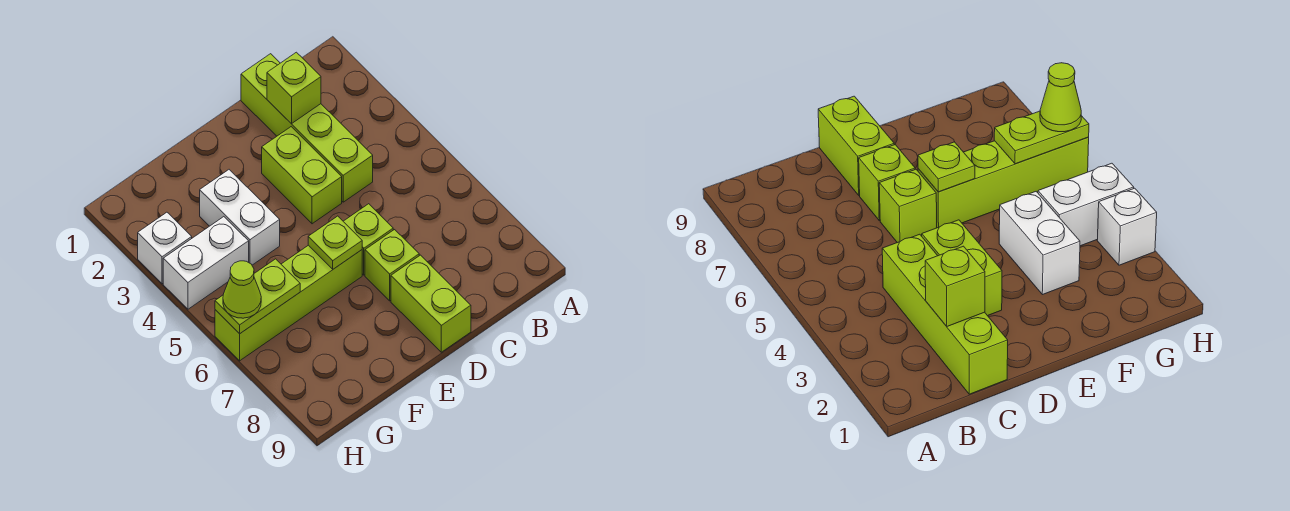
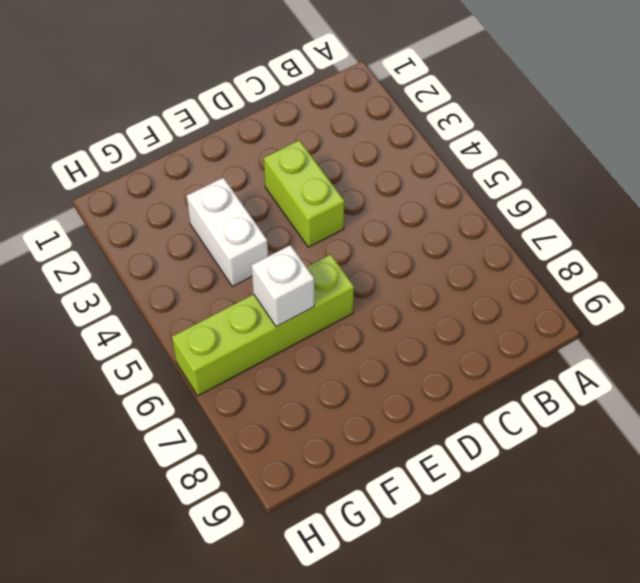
white 1x1 brick [251,245,314,327] -> white 1x1 brick moved to [138,212,192,284]
none -> lime 1x4 brick [241,54,373,202]
none -> lime 1x1 brick [343,204,393,275]
none -> lime 1x1 brick [365,230,419,301]

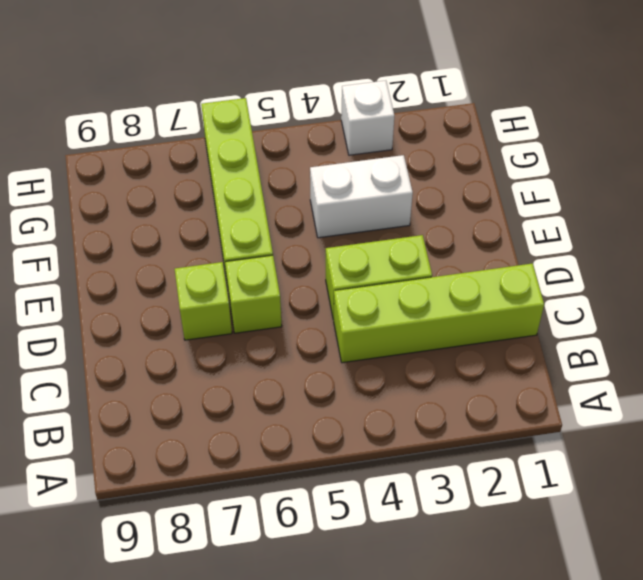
none -> lime 1x2 brick [391,255,471,352]
none -> white 1x2 brick [163,217,249,309]
none -> lime 1x1 brick [267,52,321,124]

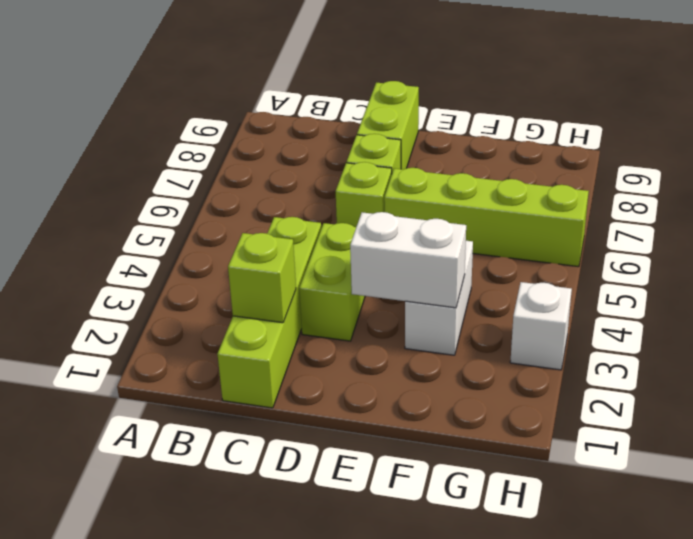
white 1x2 brick [350,212,466,308] -> white 1x2 brick moved to [163,217,249,309]
none -> lime 1x1 plate [308,216,362,269]
none -> lime 1x2 plate [215,259,300,334]
none -> lime 1x1 cone [223,261,261,318]

